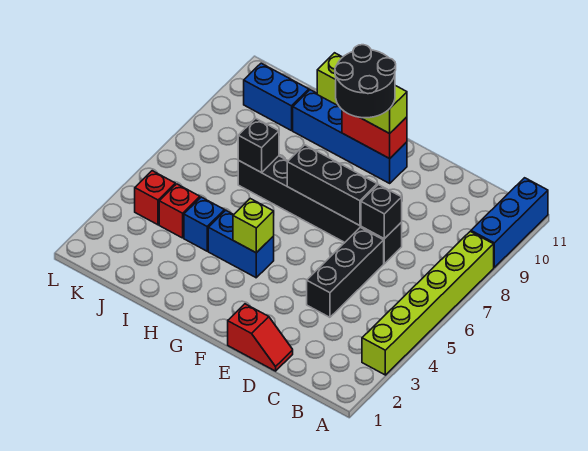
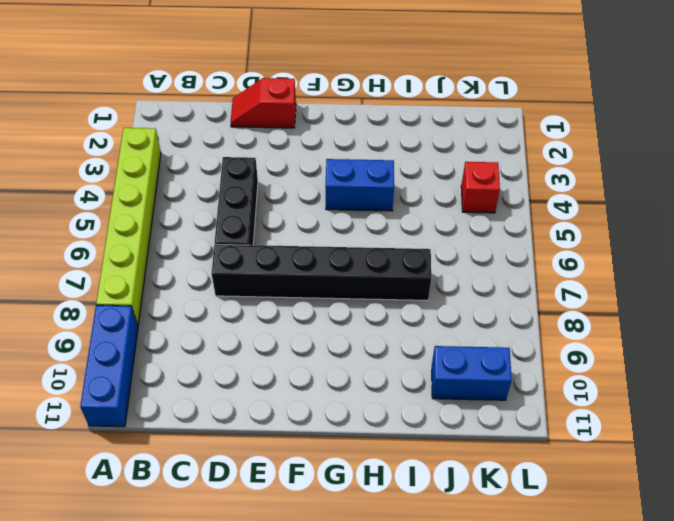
none -> blue 1x4 brick [293,90,407,183]
none -> blue 1x1 brick [184,197,225,251]
none -> red 1x1 brick [159,184,200,238]

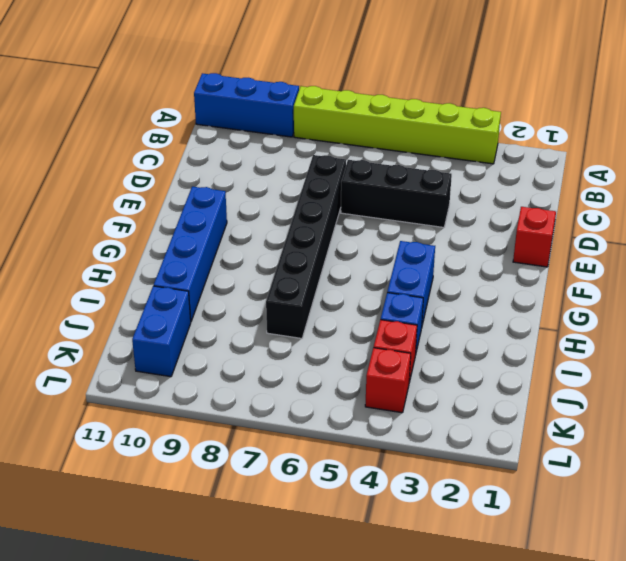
none -> black 1x1 brick [361,185,402,239]
none -> black 1x3 brick [287,145,377,226]
none -> red 1x2 brick [342,110,407,159]

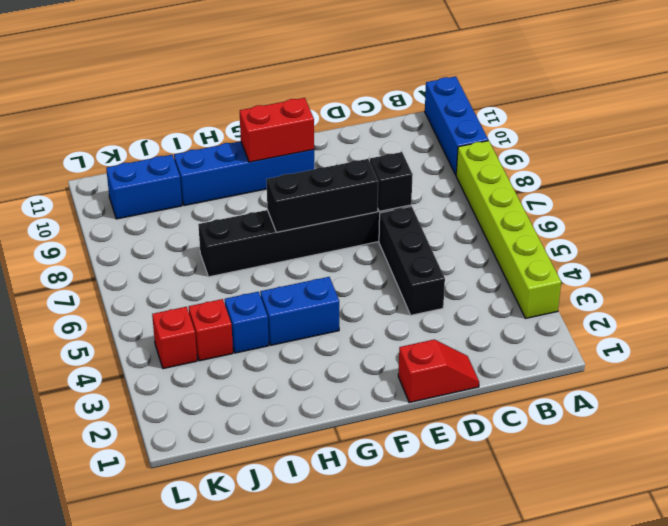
none -> lime 1x1 brick [233,199,274,253]
none -> black 1x1 brick [238,118,279,173]
none -> lime 1x3 brick [317,53,407,133]

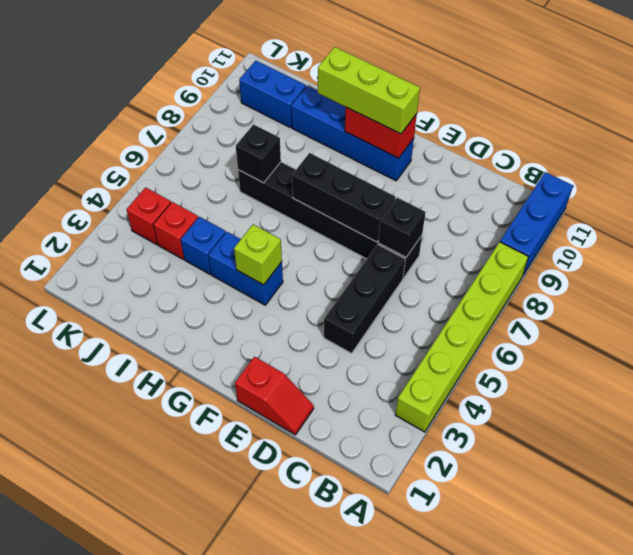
none -> black 2x2 round brick [335,45,396,118]

